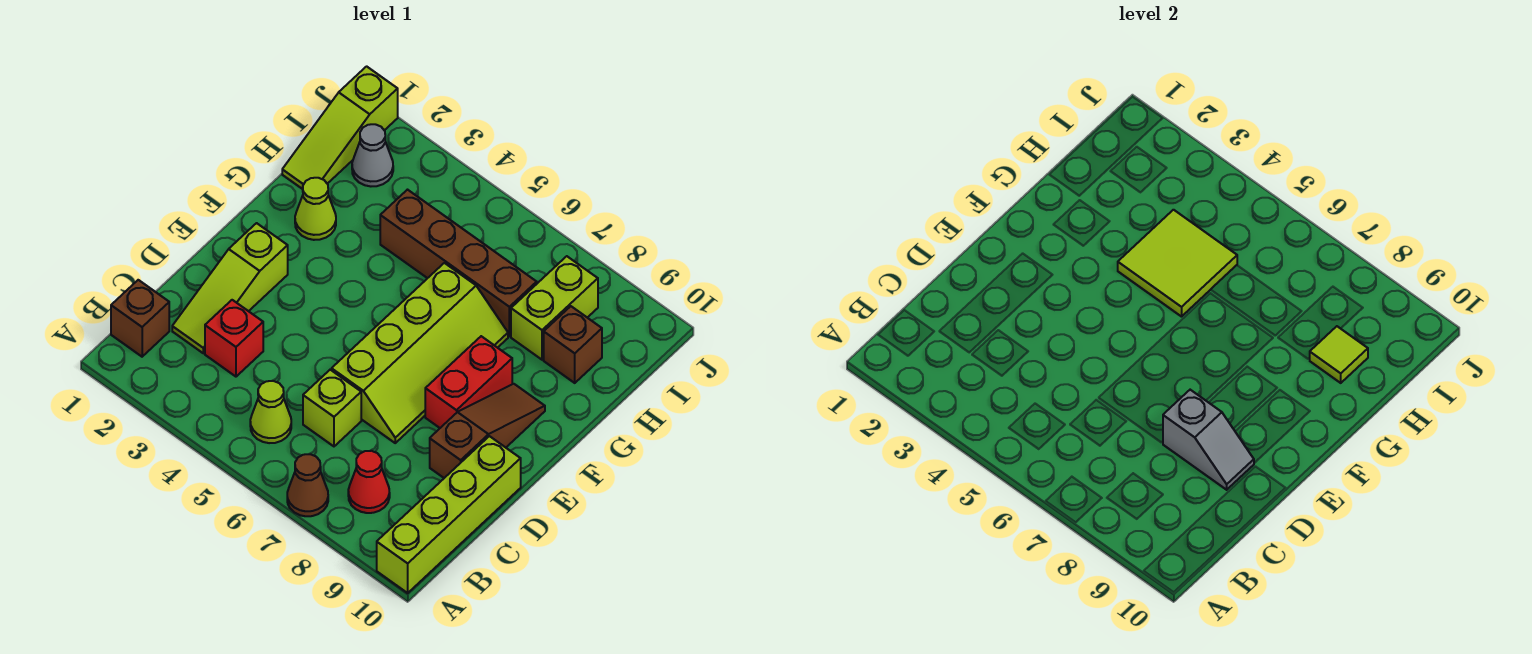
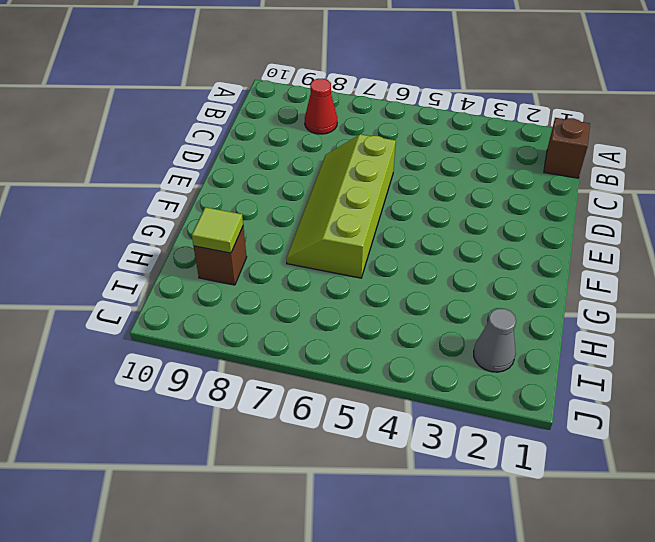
none -> brown 1x1 cone [287,454,328,516]
none -> lime 1x4 brick [377,436,521,593]
none -> lime 1x1 cone [250,381,291,443]

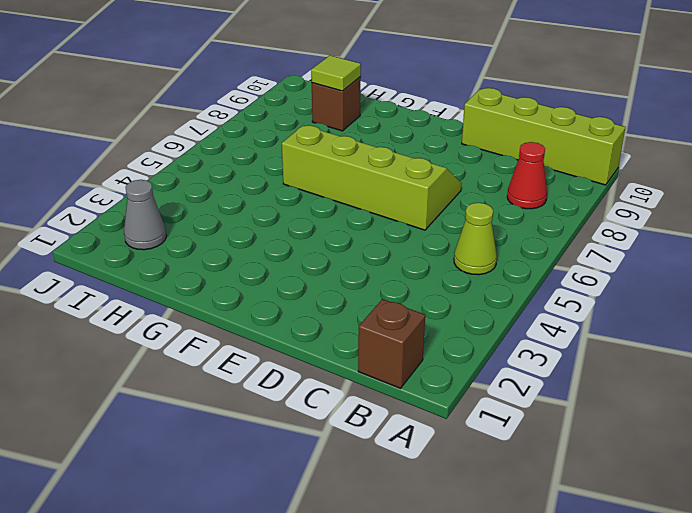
none -> brown 1x1 cone [287,454,328,516]
none -> lime 1x3 slope [172,223,288,353]
none -> red 1x1 brick [205,300,263,377]

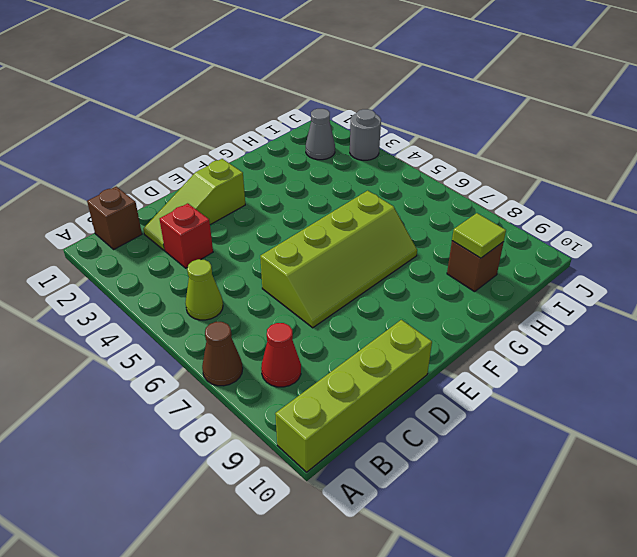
grey 1x1 round brick [350,109,381,160] -> none
none -> lime 1x1 brick [303,370,361,446]
none -> brown 1x3 slope [430,384,545,478]
none -> red 1x2 brick [425,336,512,428]

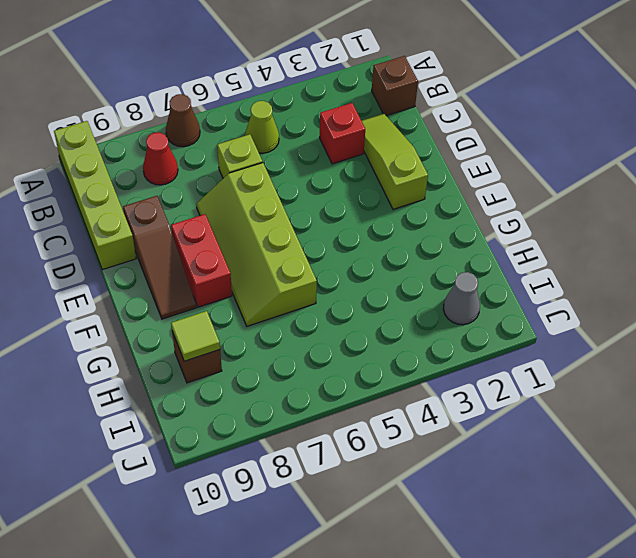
none -> lime 1x1 cone [295,178,336,240]
none -> lime 1x3 slope [282,66,398,189]
none -> brown 1x4 brick [380,190,537,336]

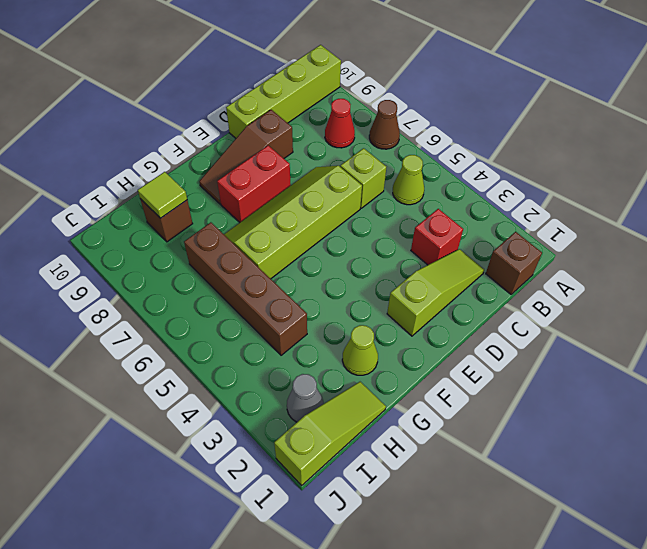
none -> lime 1x2 brick [511,256,598,360]
none -> grey 1x2 slope [1163,390,1254,490]
none -> lime 2x2 tile [1118,210,1237,317]

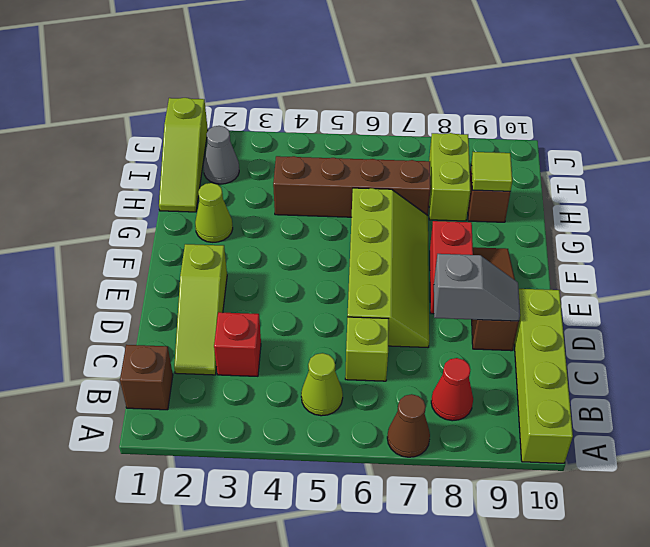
none -> lime 2x2 tile [1118,210,1237,317]

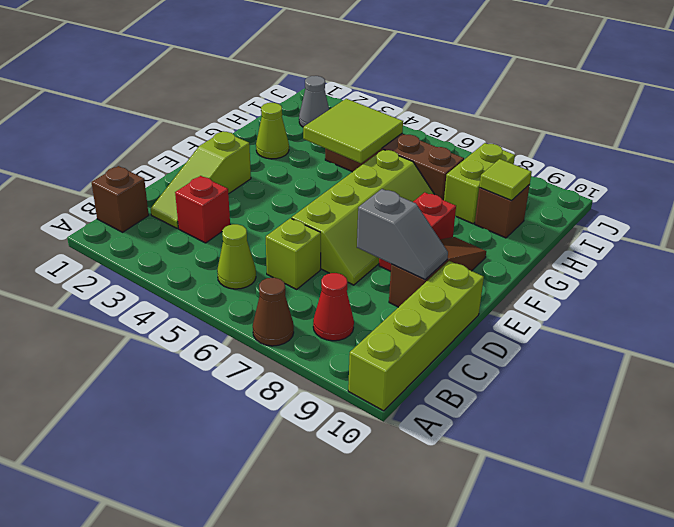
none -> lime 1x3 slope [282,66,398,189]

